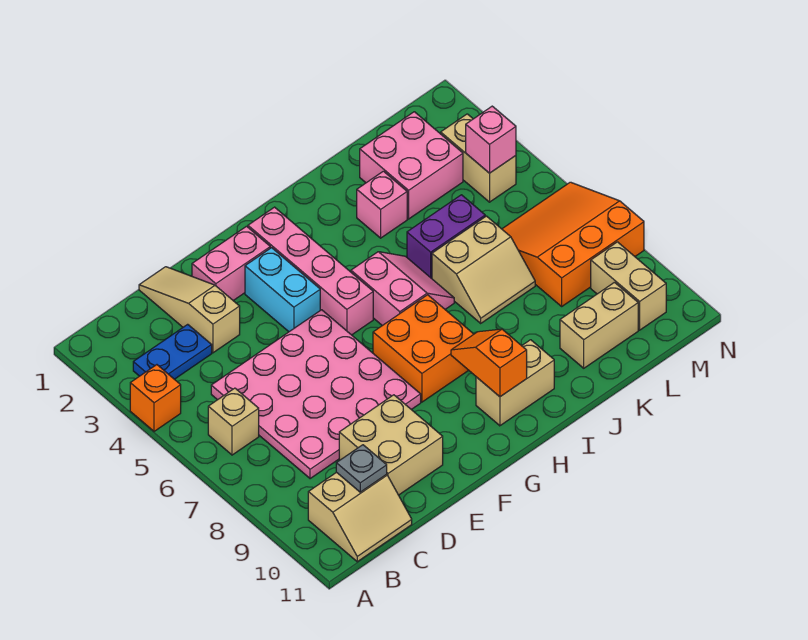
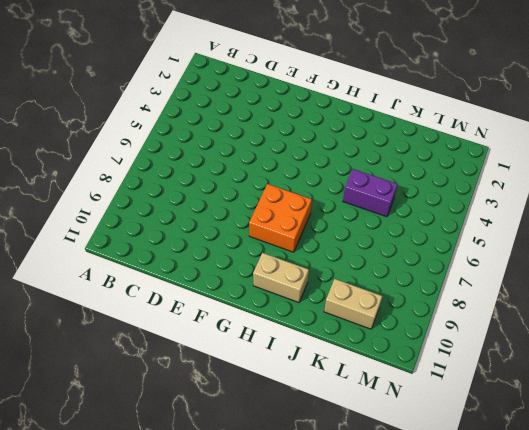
none -> orange 1x1 brick [130,365,181,431]
none -> blue 1x2 plate [133,324,212,379]
none -> tan 1x1 brick [208,388,259,455]

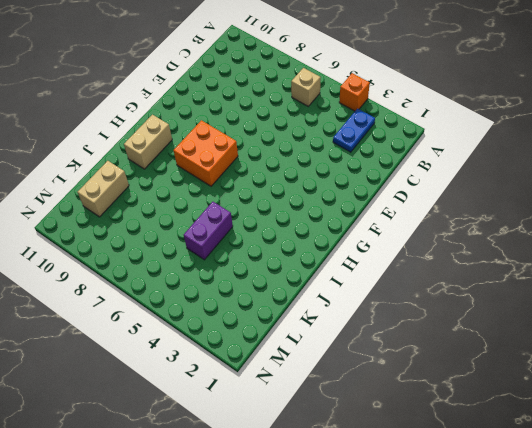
none -> tan 2x2 slope [308,472,412,562]
none -> pink 4x4 plate [211,310,421,479]
none -> tan 1x3 slope [139,267,240,353]

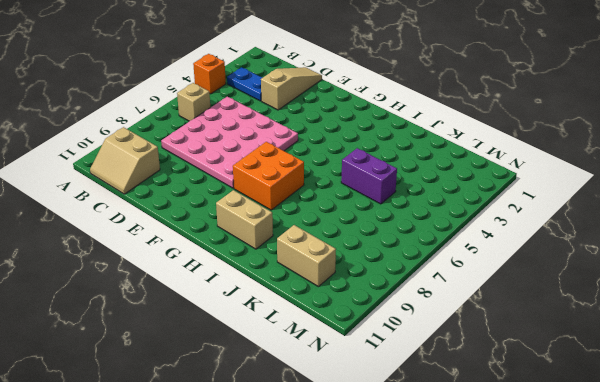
none -> tan 2x2 brick [339,395,443,495]
none -> pink 1x2 brick [192,226,270,301]
none -> cyan 1x2 brick [245,248,320,332]

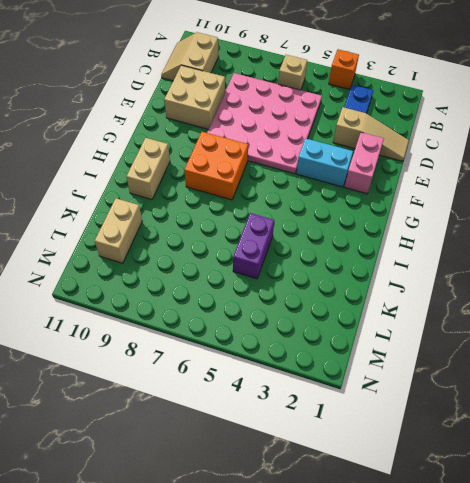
none -> pink 1x4 brick [248,207,373,335]
none -> pink 2x2 slope [351,252,454,326]
none -> pink 1x1 brick [357,171,407,238]

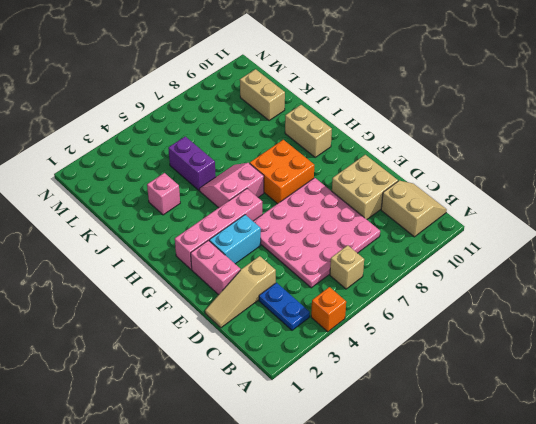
none -> tan 2x2 slope [432,216,535,323]
none -> pink 2x2 brick [360,112,463,219]
none -> orange 3x3 slope [502,182,644,306]

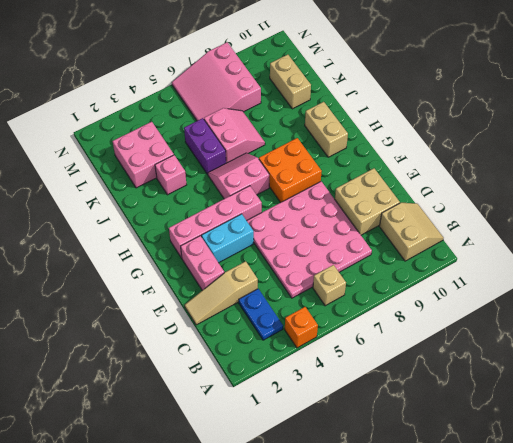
pink 2x2 slope [204,108,265,163] -> tan 2x2 slope [432,216,535,323]
pink 3x3 slope [172,42,261,121] -> orange 3x3 slope [502,182,644,306]
none -> tan 1x2 brick [441,114,516,202]
none -> tan 1x2 brick [591,242,666,330]
none -> grey 1x1 plate [336,445,387,492]

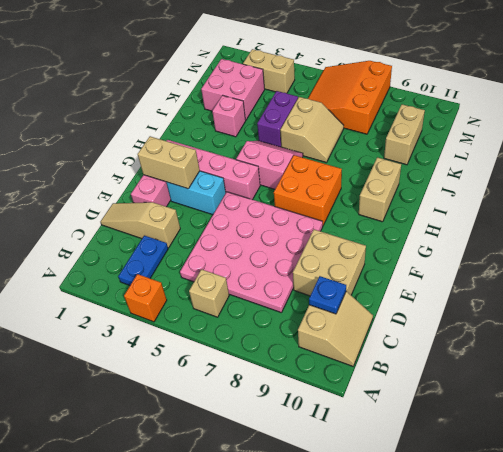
blue 1x1 plate [309,276,346,314] -> grey 1x1 plate [336,445,387,492]
tan 1x2 brick [138,136,200,189] -> tan 1x2 brick moved to [591,242,666,330]
none -> orange 1x2 slope [451,329,527,397]
none -> pink 1x1 brick [466,106,516,173]

